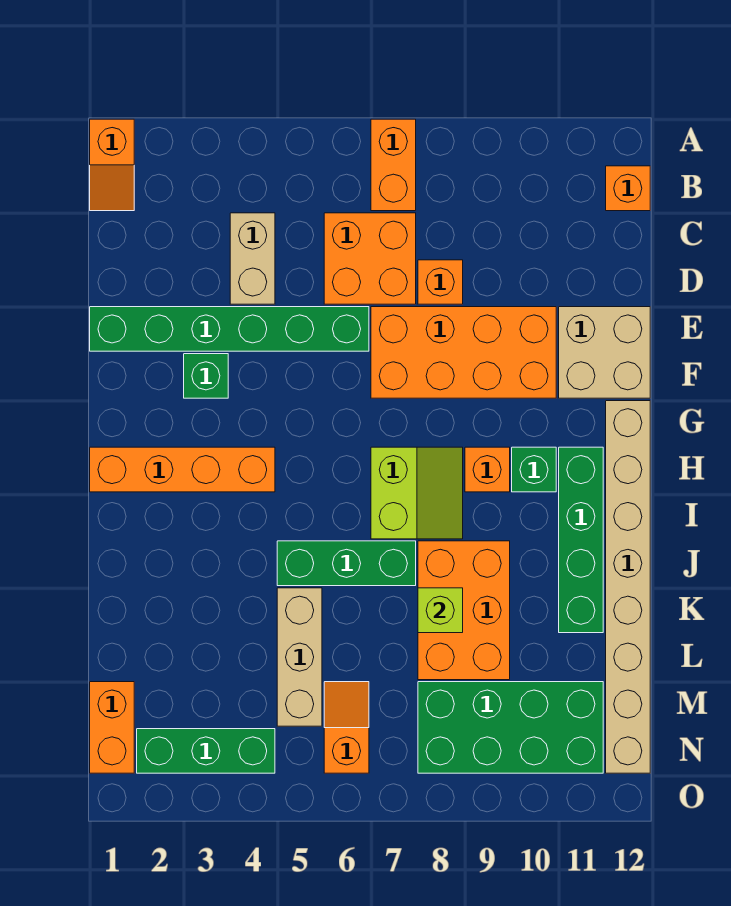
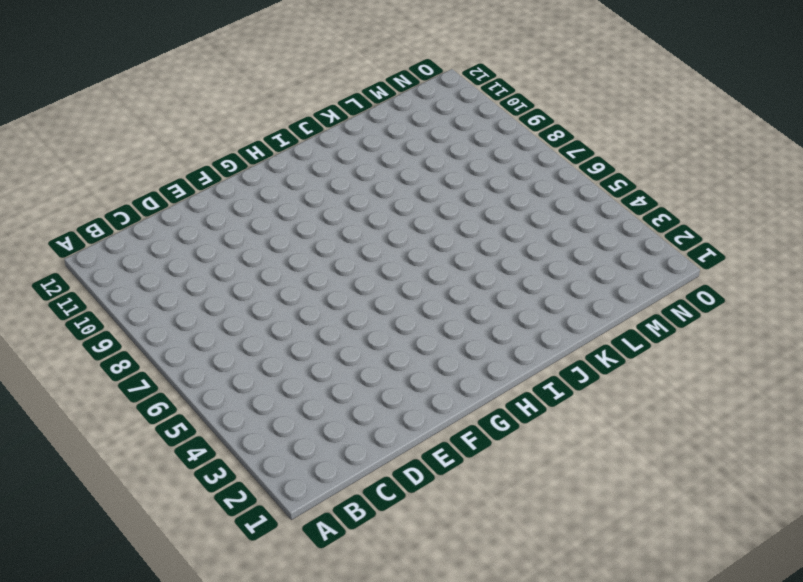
none -> orange 1x2 slope [90,119,134,211]
none -> orange 1x2 brick [371,119,416,211]
none -> orange 1x1 brick [606,166,650,211]

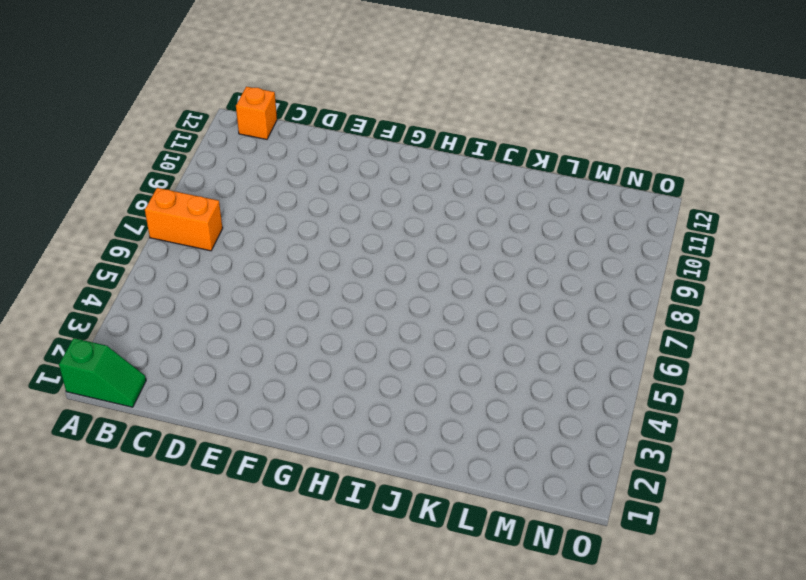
green 1x2 slope [59,338,146,407] -> orange 1x2 slope [90,119,134,211]
none -> tan 1x2 brick [230,213,275,304]
none -> orange 2x2 brick [324,213,416,304]
none -> orange 1x1 brick [418,260,463,304]

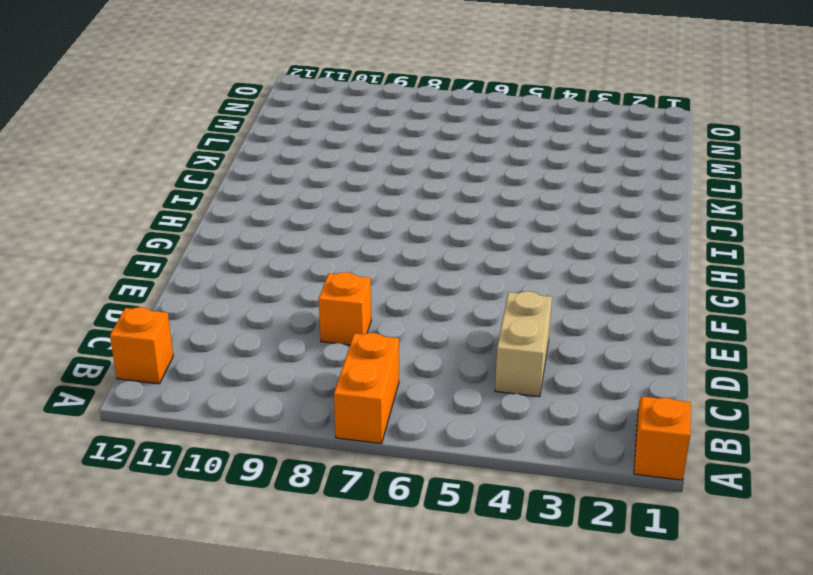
none -> orange 2x2 brick [324,213,416,304]
none -> green 1x6 brick [90,307,369,351]
none -> orange 2x4 brick [371,307,556,398]

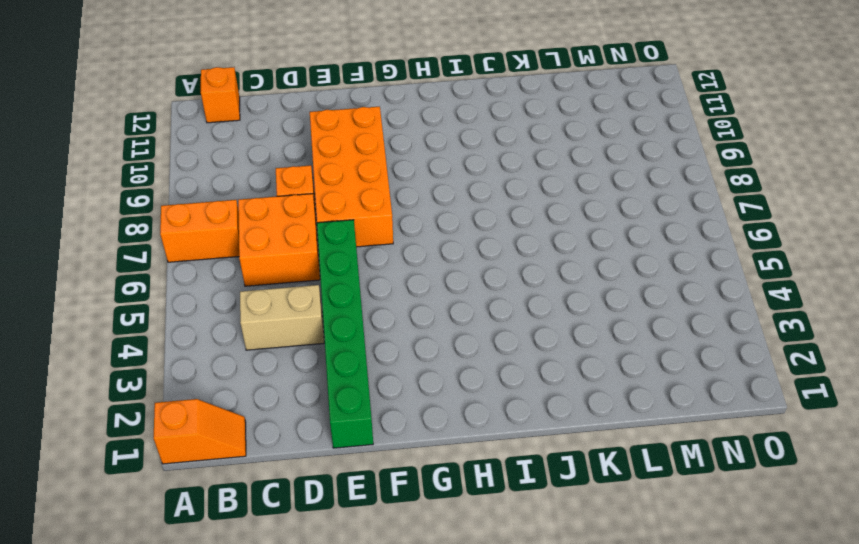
none -> tan 2x2 brick [559,307,650,398]
none -> green 1x1 brick [184,354,228,398]
none -> tan 1x8 brick [606,401,650,773]

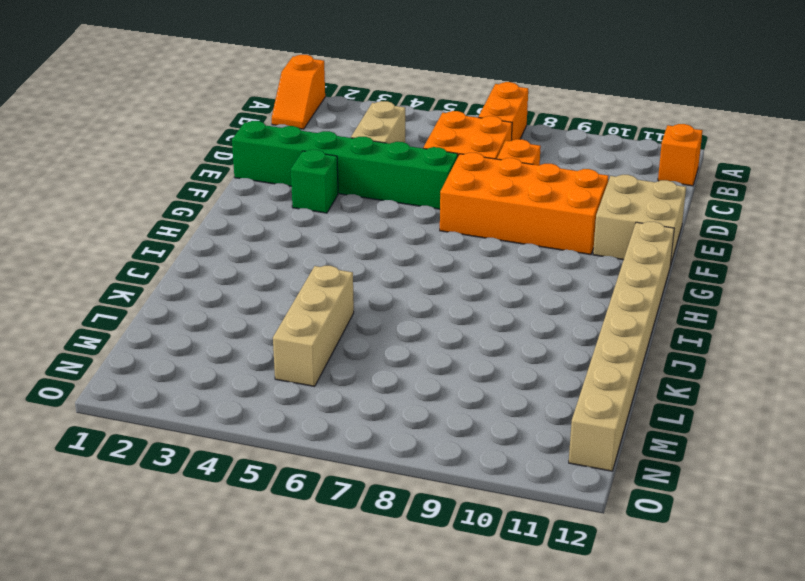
none -> orange 1x4 brick [90,447,275,492]
none -> lime 2x2 slope [371,447,463,539]
none -> orange 1x1 brick [465,447,510,492]

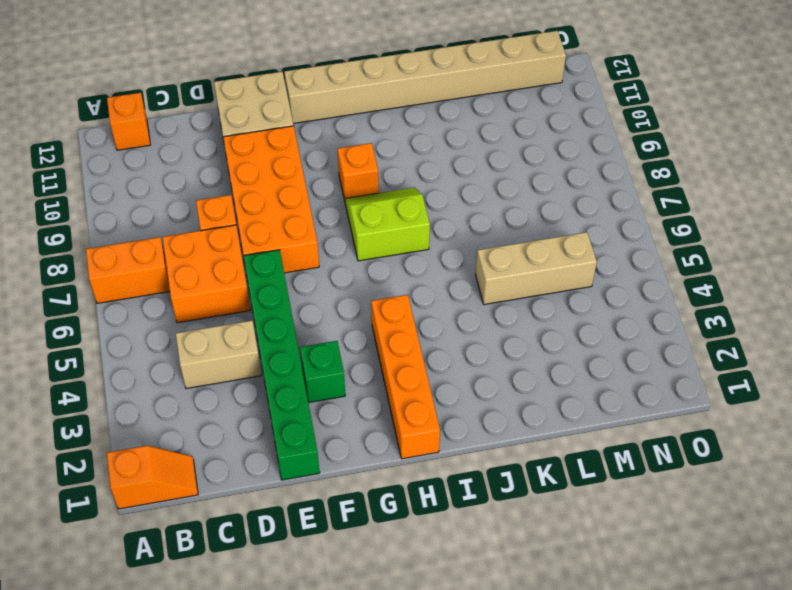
none -> green 1x1 brick [512,447,556,492]
none -> green 1x4 brick [559,447,603,633]
none -> green 1x3 brick [277,541,416,586]

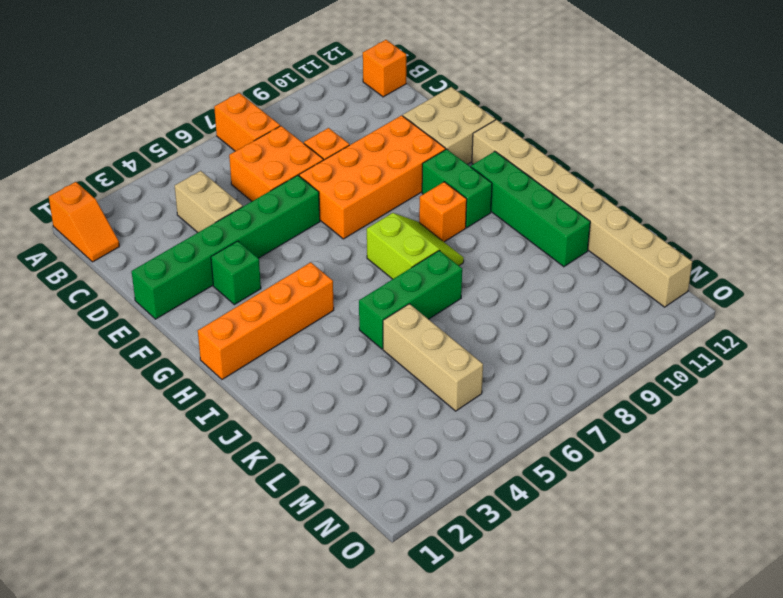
green 1x2 brick [422,149,492,228] -> green 1x1 brick [512,447,556,492]
none -> orange 2x3 brick [418,541,510,680]
none -> orange 1x2 brick [90,682,134,773]
none -> orange 1x2 slope [324,682,369,773]

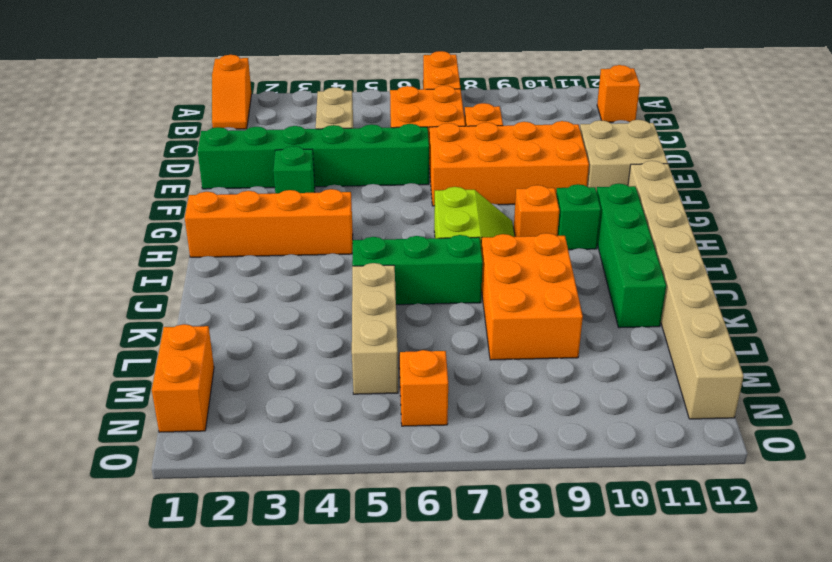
none -> green 2x4 brick [418,682,603,773]
none -> green 1x3 brick [137,729,275,773]
none -> lime 1x1 brick [418,588,463,633]

